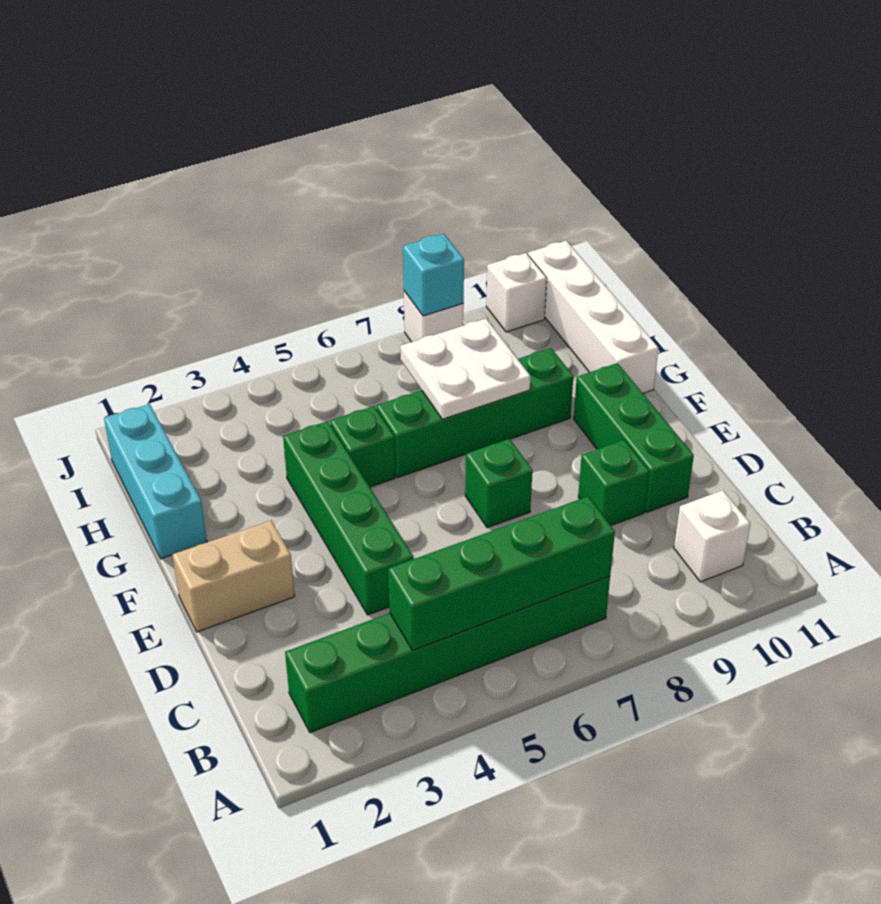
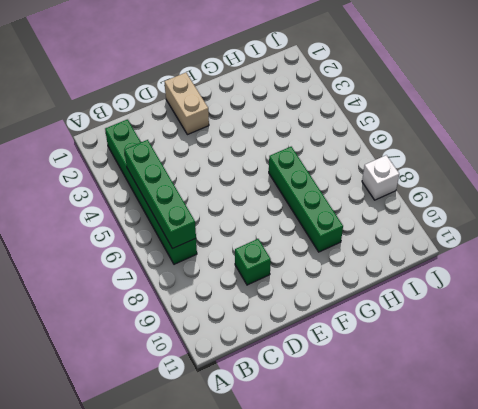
none -> white 1x1 brick [674,490,750,582]
none -> green 1x4 brick [283,421,413,615]
none -> green 1x3 brick [574,363,694,512]

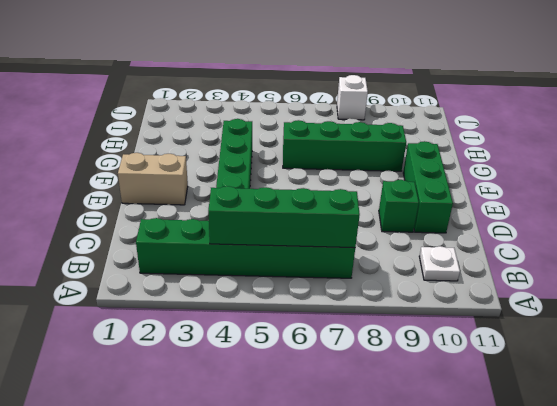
white 1x1 plate [419,246,460,281] -> white 1x1 brick [674,490,750,582]
none -> green 1x1 brick [465,439,532,528]
none -> cyan 1x3 brick [104,404,207,559]
none -> green 1x1 brick [330,406,395,487]

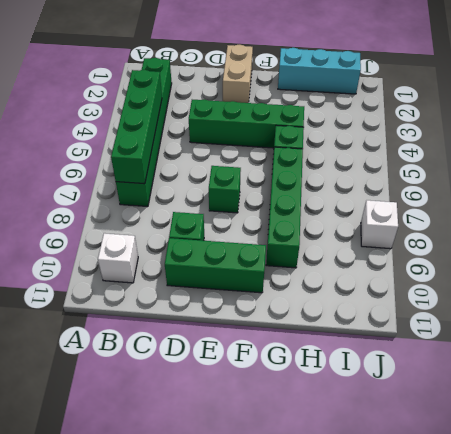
none -> white 1x4 brick [528,241,658,393]
none -> white 1x1 brick [486,253,547,332]
none -> white 2x2 plate [400,319,531,419]

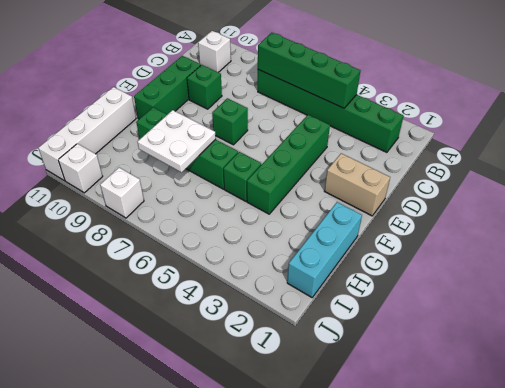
none -> cyan 1x1 brick [403,234,464,316]

